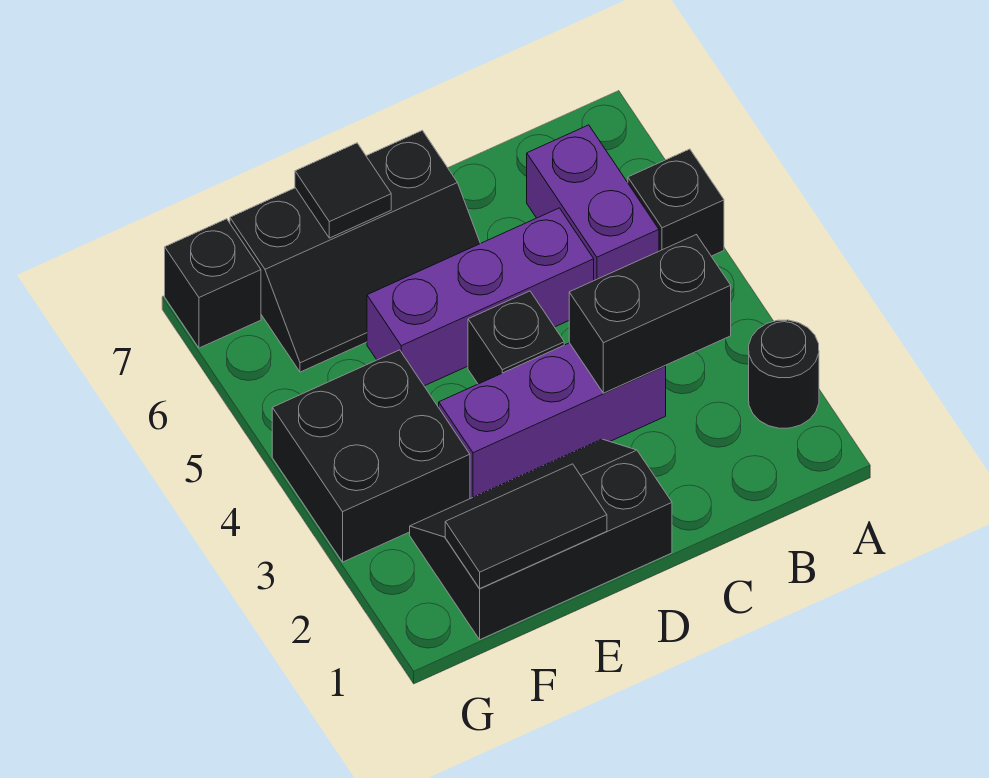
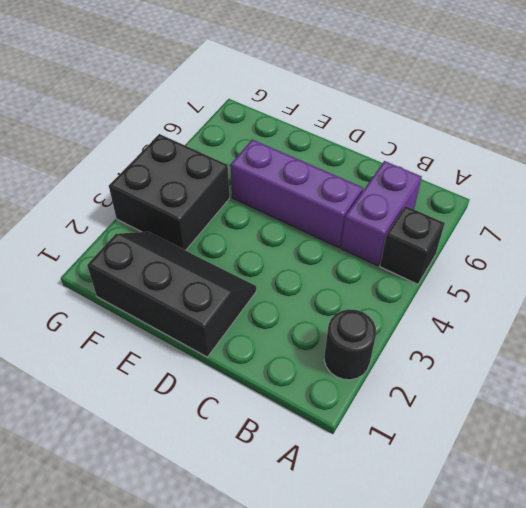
none -> purple 1x3 brick [439,343,666,499]
none -> black 1x1 brick [468,291,564,384]
none -> black 2x3 slope [230,131,480,372]

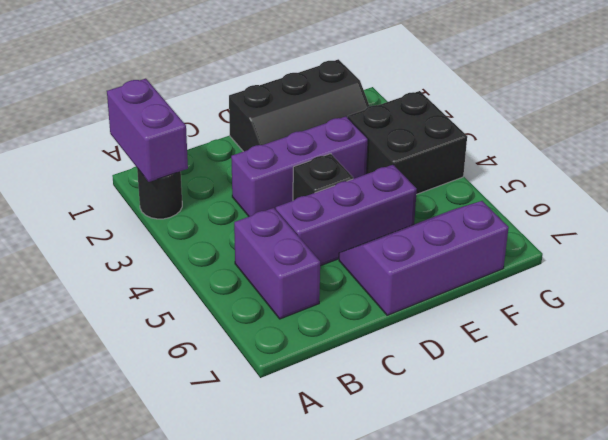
purple 1x2 brick [107,79,188,182] -> none
purple 2x3 slope [339,201,509,315] -> black 2x3 slope [230,131,480,372]
none -> black 1x1 brick [628,149,724,256]
none -> black 1x1 brick [165,219,261,348]
none -> black 1x2 brick [569,235,731,393]

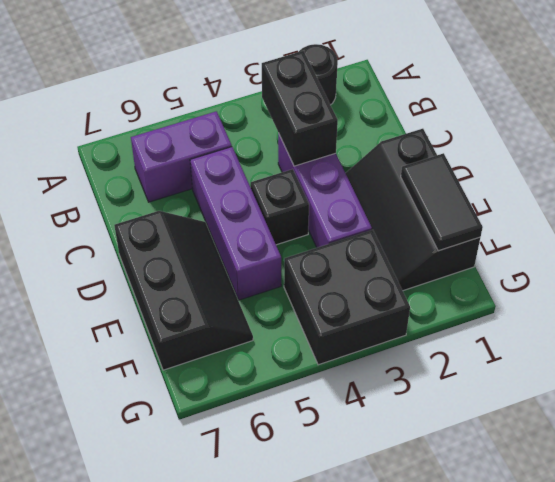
none -> black 1x1 brick [628,149,724,256]
none -> black 1x1 brick [165,219,261,348]
none -> black 1x1 tile [295,143,391,238]

